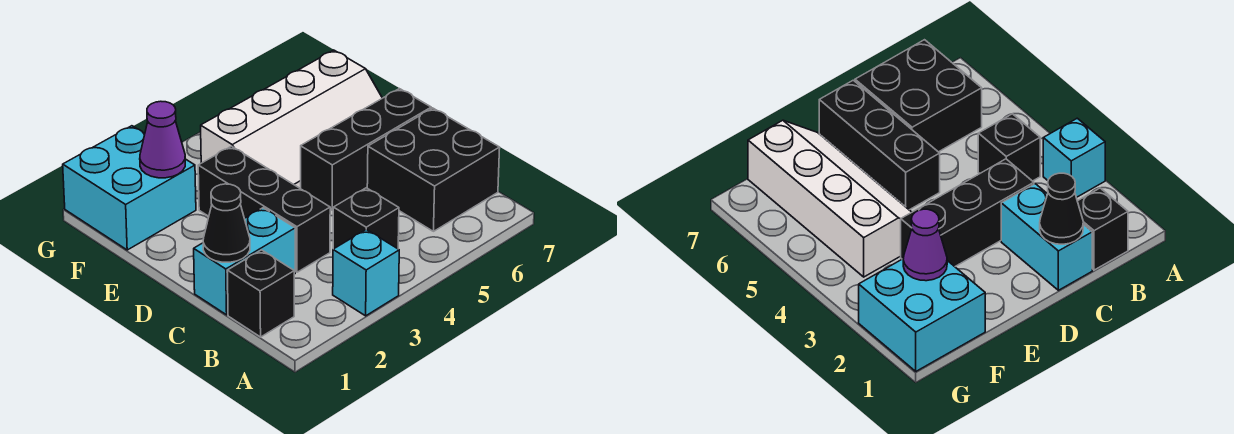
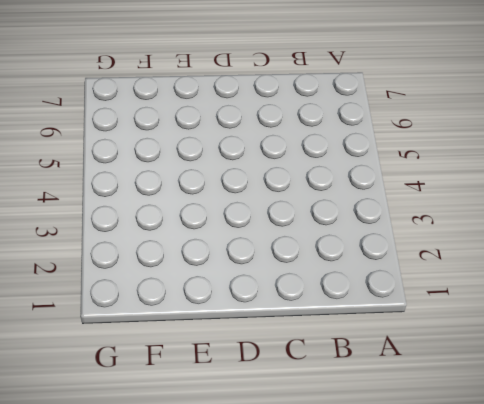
none -> cyan 1x1 brick [333,230,399,316]
none -> black 1x1 brick [227,250,294,337]

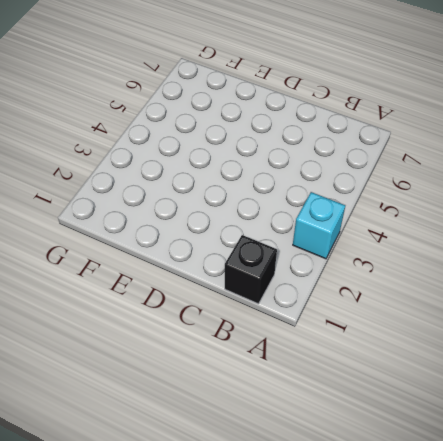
none -> black 1x1 brick [333,188,399,249]
none -> black 2x2 brick [367,108,500,231]

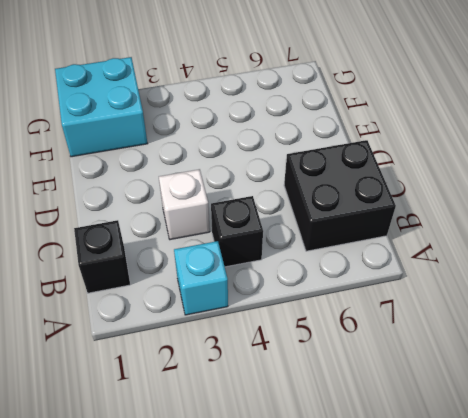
white 1x1 brick [159,169,210,240] -> black 1x3 brick [198,146,330,272]
none -> cyan 1x2 brick [194,208,295,315]
none -> black 1x3 brick [301,89,431,210]

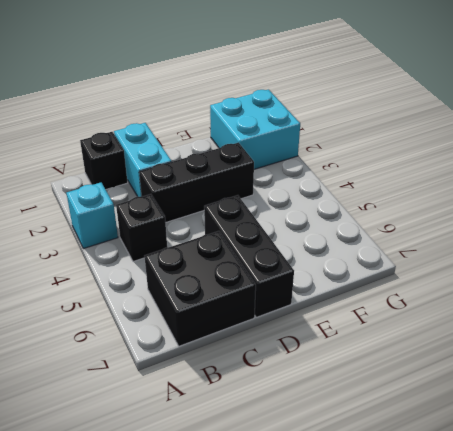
none -> white 2x4 slope [201,50,382,189]
none -> black 1x1 cone [203,184,250,262]

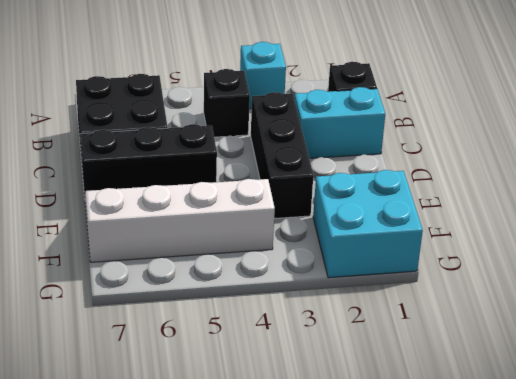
none -> black 1x1 cone [203,184,250,262]
none -> purple 1x1 cone [140,101,185,178]

